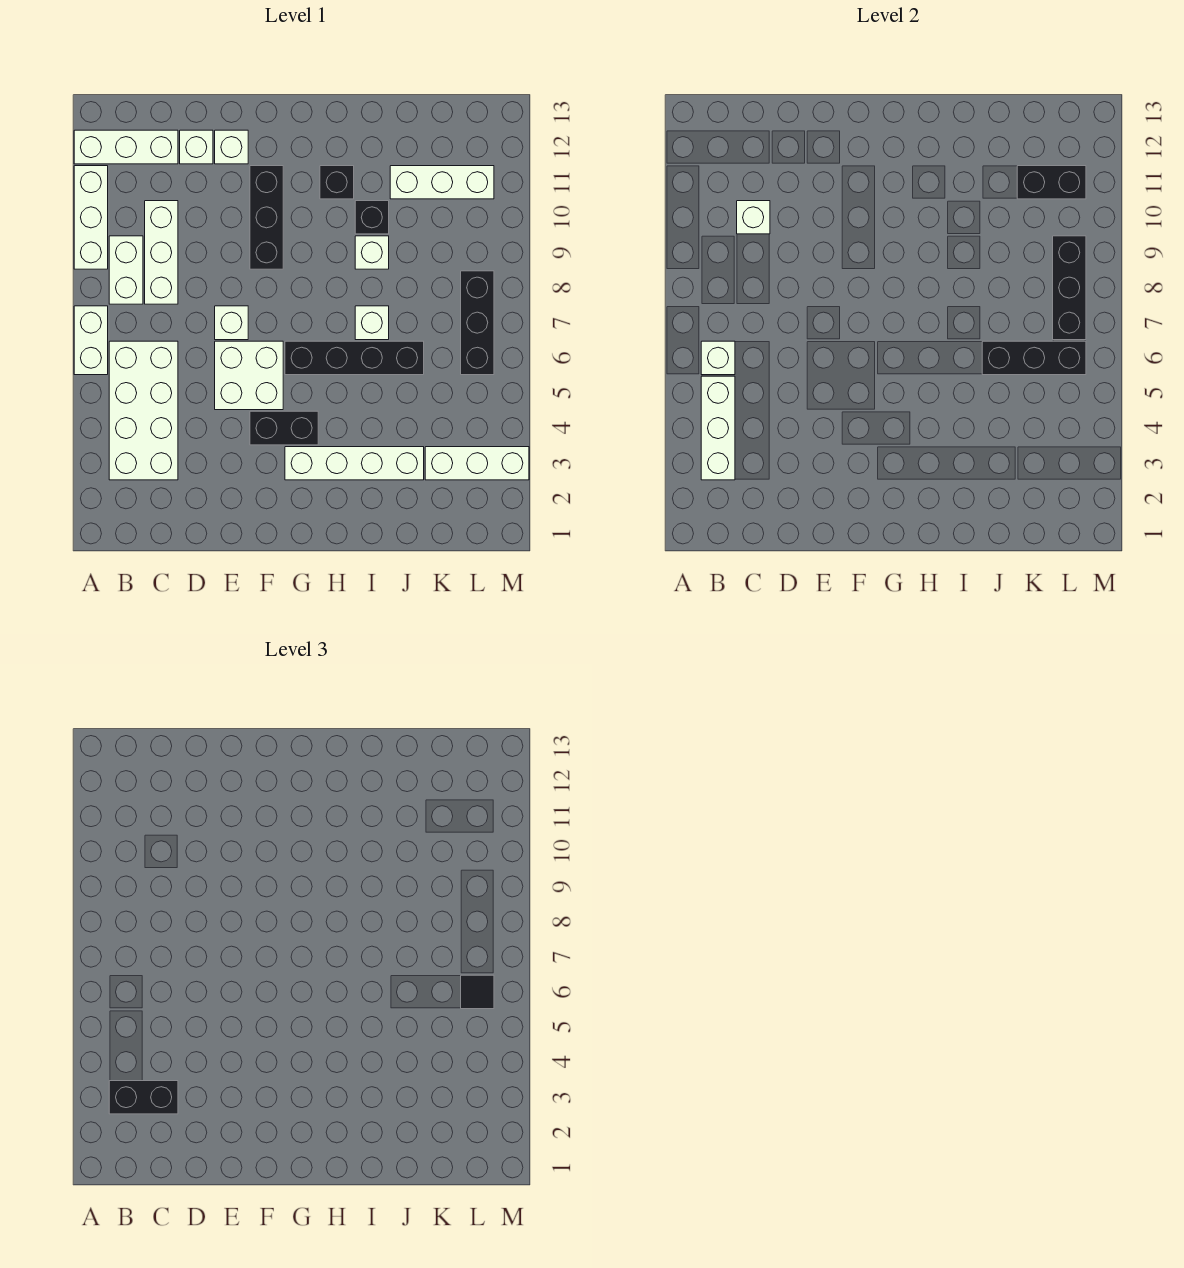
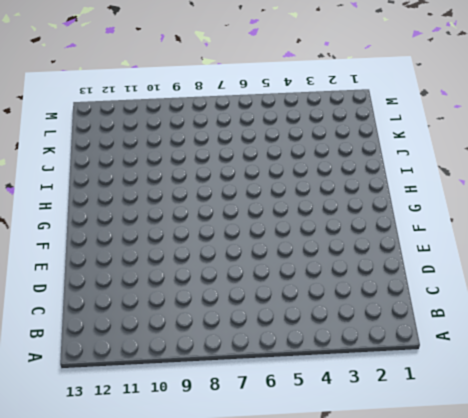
none -> white 1x2 brick [74,306,108,375]
none -> white 1x3 brick [74,166,108,269]
none -> white 1x3 brick [74,130,178,164]

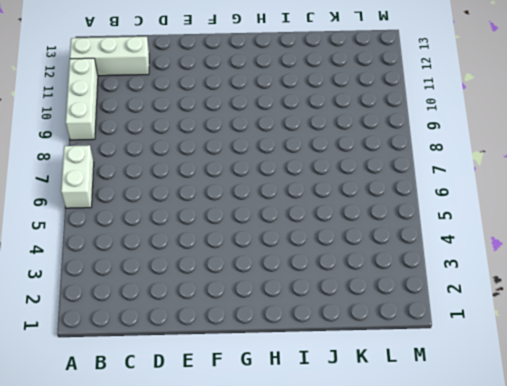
none -> white 2x4 brick [109,341,178,480]
none -> white 1x2 brick [109,236,143,304]
none -> white 1x3 brick [145,201,178,304]

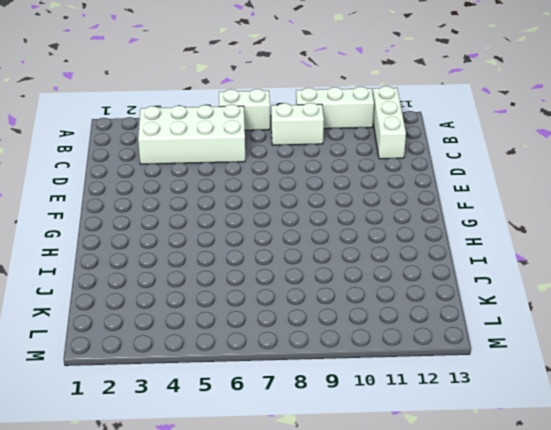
none -> white 1x3 brick [145,201,178,304]
none -> white 1x1 brick [180,130,213,164]
none -> white 2x2 brick [215,341,283,410]

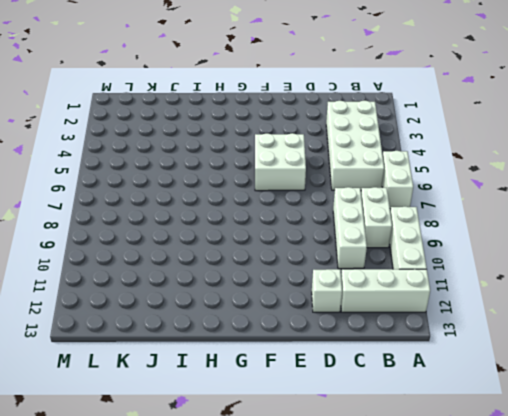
none -> white 1x1 brick [215,306,248,340]
none -> white 1x1 brick [215,130,248,164]
none -> black 1x2 brick [250,411,318,445]

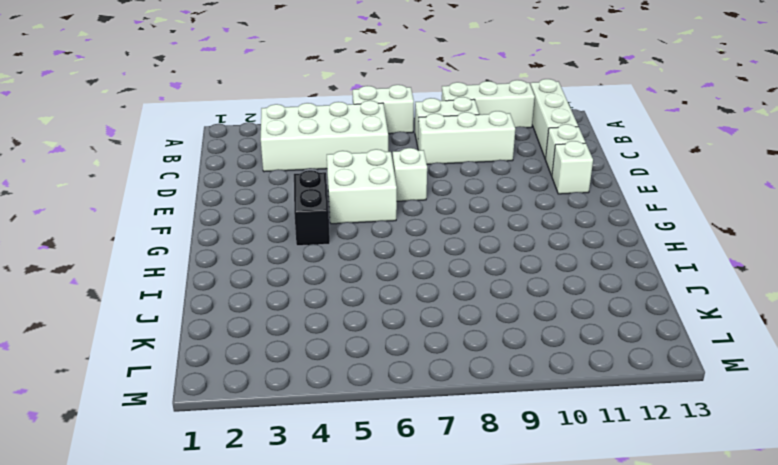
none -> black 1x3 brick [250,166,283,269]
none -> white 1x4 brick [285,447,424,480]
none -> black 1x4 brick [285,341,424,375]

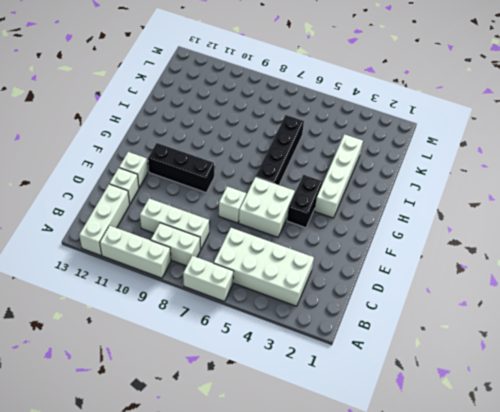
none -> black 1x1 brick [320,166,354,199]
none -> white 1x1 brick [355,306,389,340]
none -> white 1x1 brick [355,236,389,269]

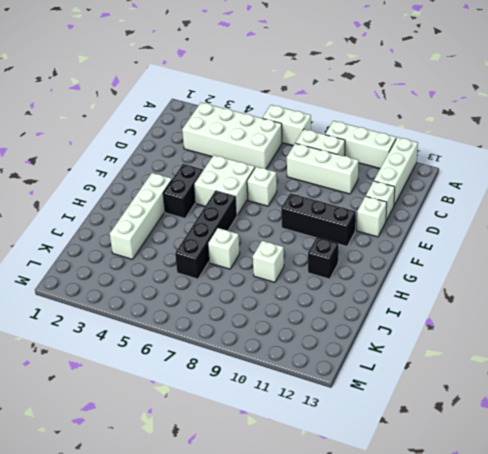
none -> black 1x1 brick [355,201,389,234]
none -> white 1x3 brick [390,166,494,199]
none -> white 1x3 brick [425,447,529,480]

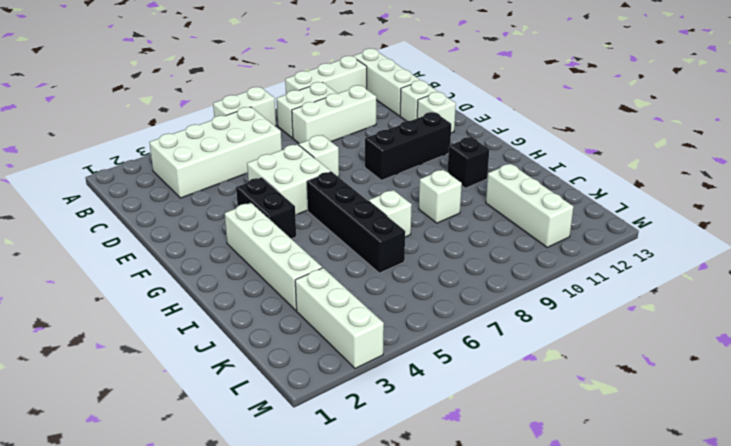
none -> black 1x1 brick [355,201,389,234]
none -> black 1x3 brick [461,271,494,375]
none -> white 1x3 brick [701,376,735,480]

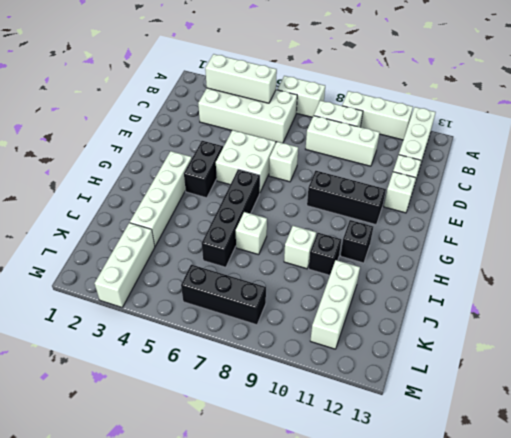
none -> white 1x1 brick [701,341,735,375]
none -> white 1x1 brick [737,201,770,234]
none -> black 1x3 brick [982,341,1086,375]

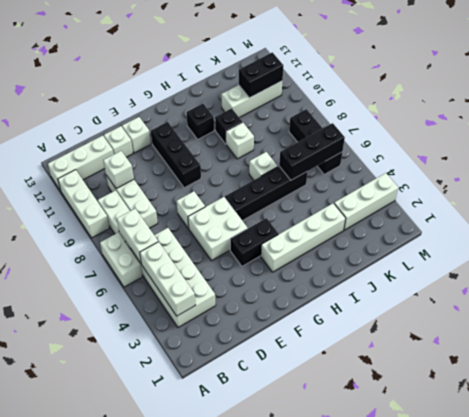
white 1x2 brick [117,208,158,264] -> white 1x1 brick [701,341,735,375]
none -> black 1x3 brick [1053,236,1086,340]
none -> black 1x2 brick [109,1081,178,1114]
none -> black 1x1 tile [461,975,494,1009]

